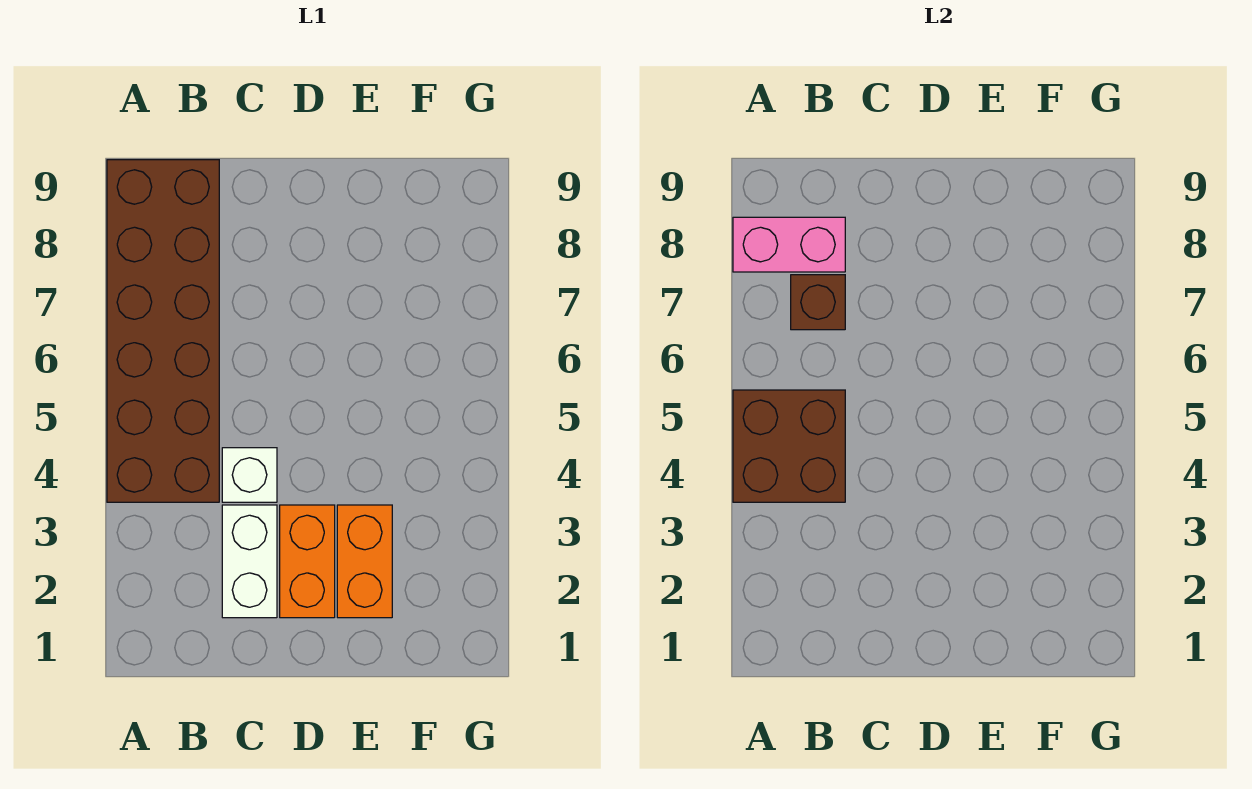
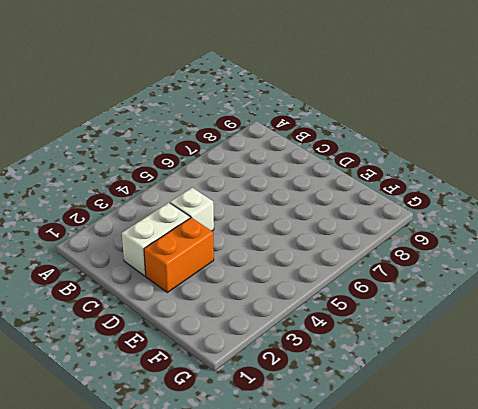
none -> brown 2x6 brick [107,160,219,502]
none -> orange 1x2 brick [337,505,392,618]

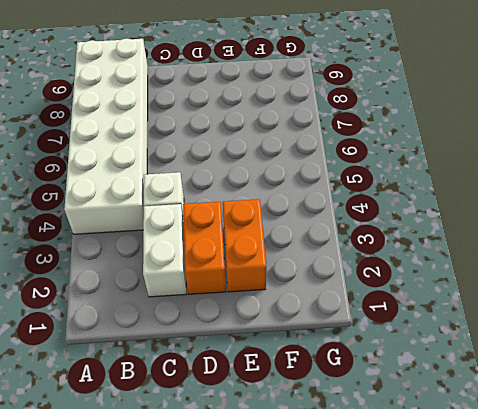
white 2x6 brick [64,39,148,234] -> brown 2x6 brick [107,160,219,502]
none -> brown 2x2 brick [733,390,845,502]
none -> pink 1x2 brick [733,217,845,272]

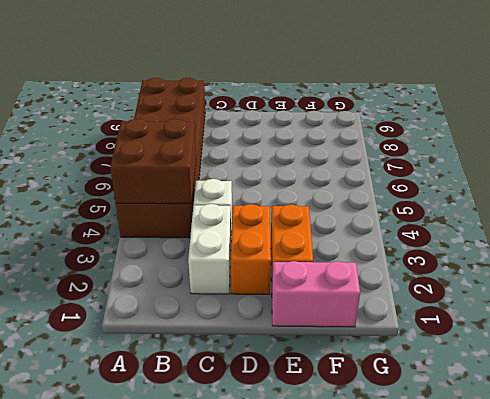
pink 1x2 brick [272,261,360,327] -> pink 1x2 brick moved to [733,217,845,272]
none -> brown 1x1 brick [791,275,845,330]

